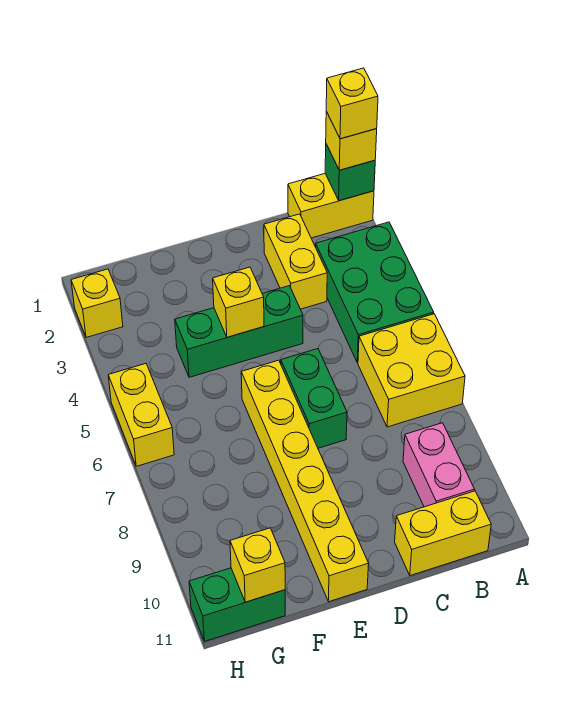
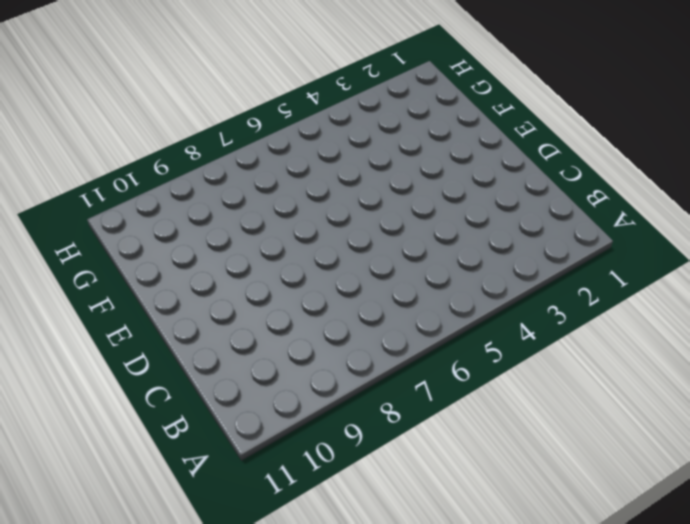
none -> yellow 1x2 brick [288,174,374,238]
none -> green 2x3 brick [316,222,434,363]
none -> yellow 2x2 brick [358,314,465,427]

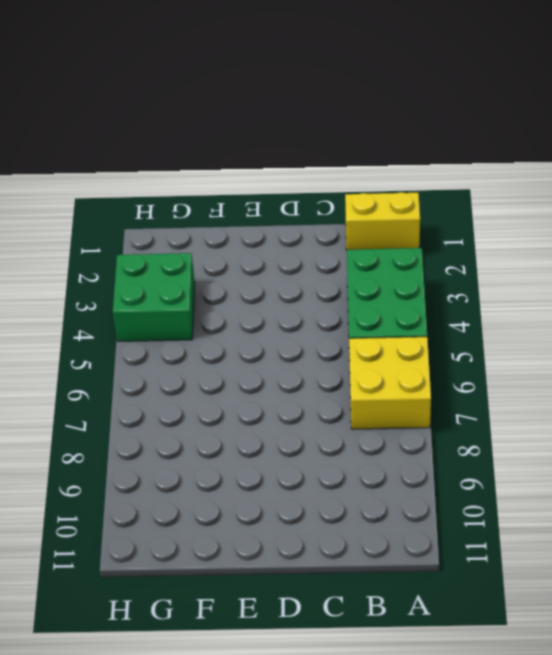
green 2x2 brick [113,253,195,341] -> none
none -> pink 1x2 brick [403,423,474,507]
none -> yellow 1x2 brick [395,491,491,576]
none -> yellow 1x2 brick [264,214,327,309]

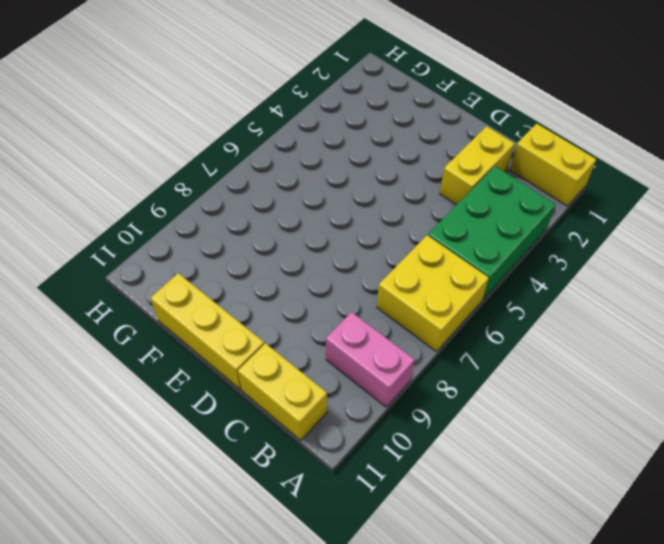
pink 1x2 brick [326,312,414,407] -> pink 1x2 brick turned to [403,423,474,507]
yellow 1x3 brick [150,273,264,390] -> yellow 1x6 brick [241,360,369,602]
none -> green 1x3 brick [175,286,303,377]
none -> green 1x2 brick [281,349,347,448]
none -> green 1x2 brick [189,568,285,641]

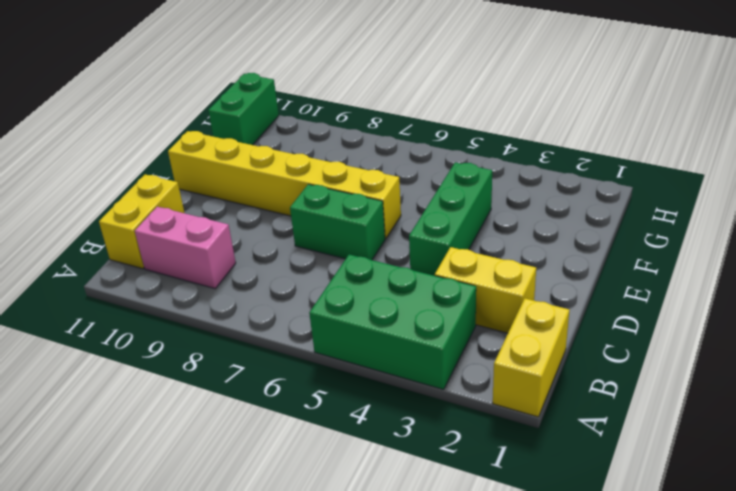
none -> yellow 2x2 brick [358,314,465,427]
none -> yellow 1x1 brick [71,269,123,338]
none -> yellow 1x2 brick [108,364,174,466]

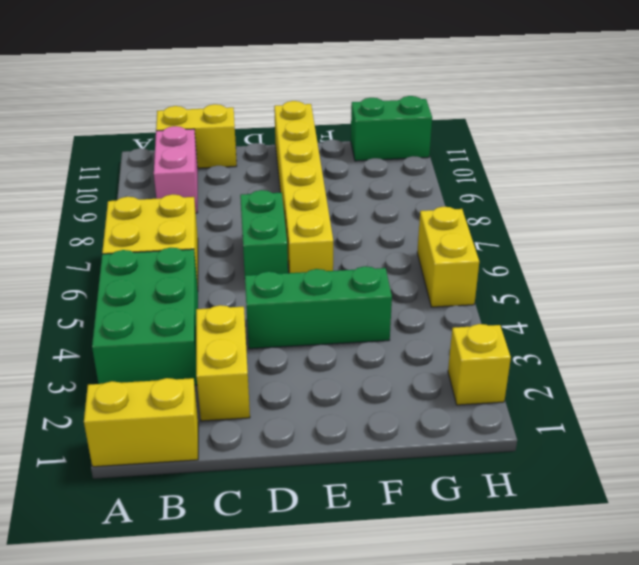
none -> green 1x1 brick [325,144,375,201]
none -> yellow 1x1 brick [213,267,264,337]
none -> yellow 1x1 brick [230,528,285,602]

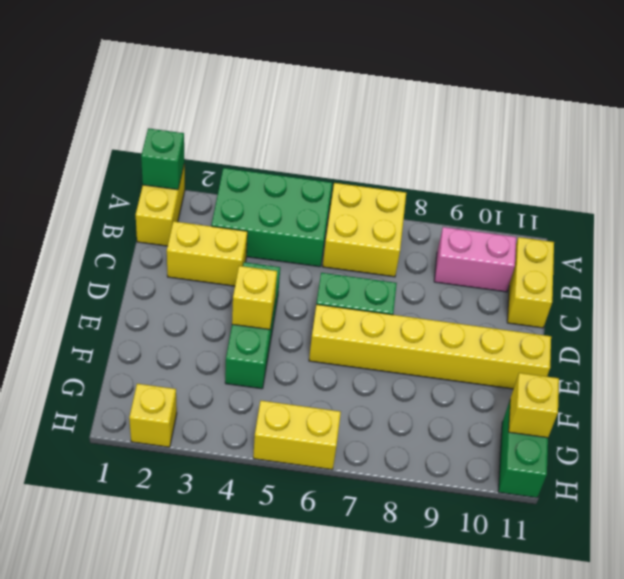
none -> yellow 1x1 brick [326,112,377,170]
none -> yellow 1x1 brick [326,68,378,139]

